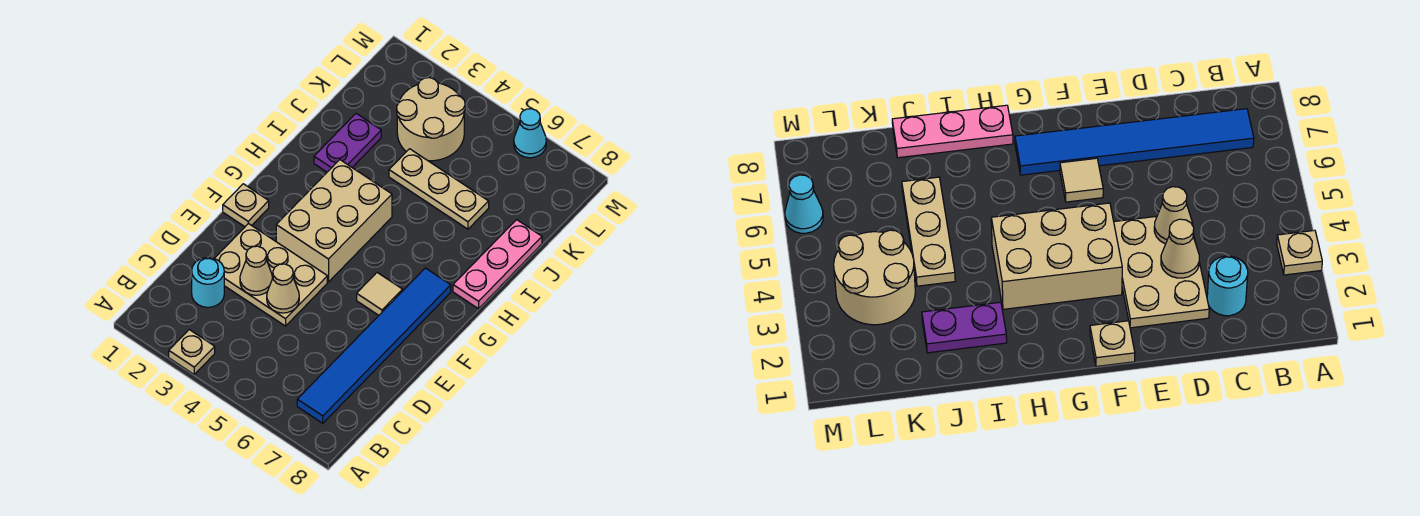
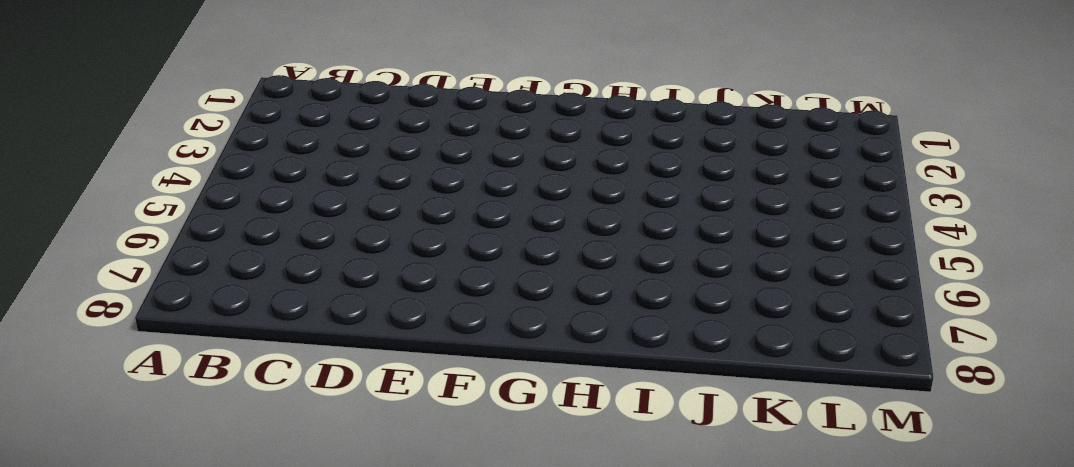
none -> tan 1x1 plate [169,330,215,374]
none -> blue 1x6 tile [297,268,451,423]
none -> cyan 1x1 round brick [192,257,224,307]

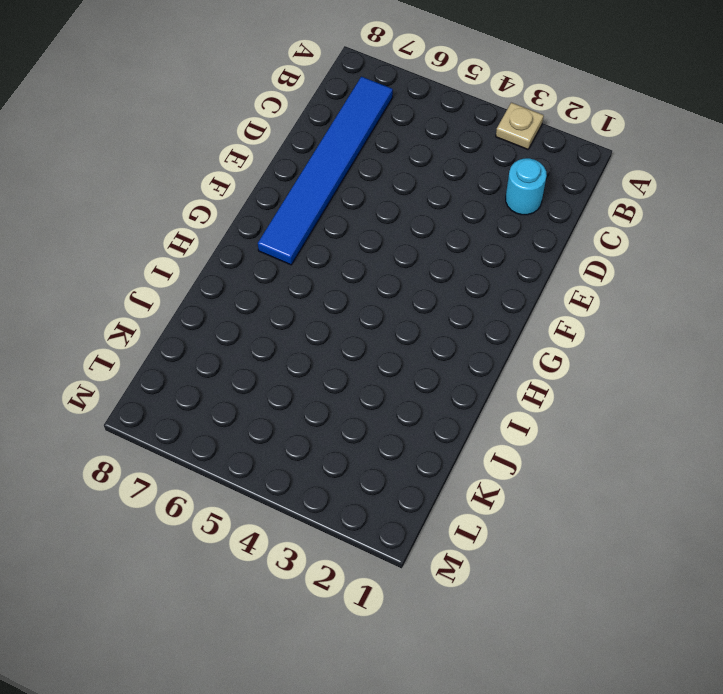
none -> tan 2x3 plate [214,223,327,326]
none -> tan 1x1 plate [223,184,269,227]
none -> tan 2x3 brick [276,160,392,282]

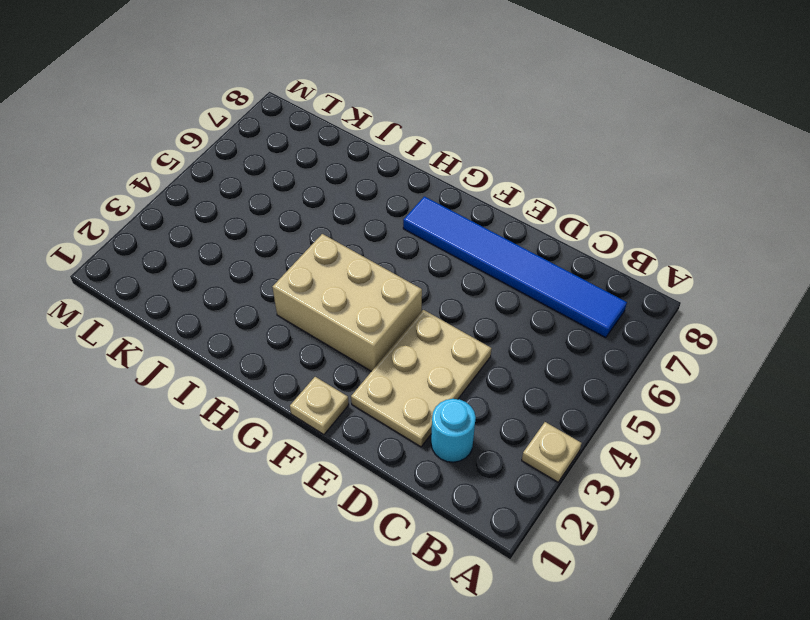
none -> tan 1x1 tile [357,273,403,315]
none -> pink 1x3 plate [453,220,542,309]
none -> purple 1x2 plate [314,113,381,172]

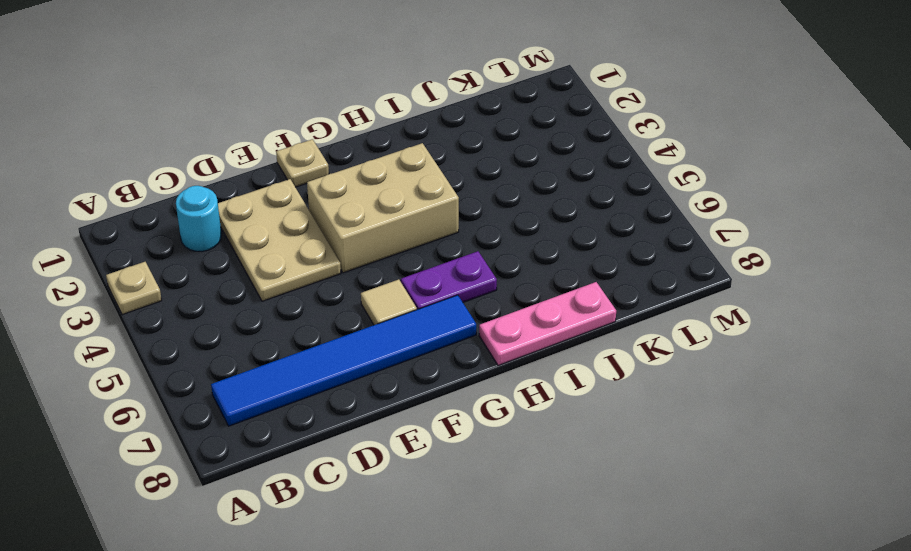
purple 1x2 plate [401,251,497,309] -> purple 1x2 plate moved to [314,113,381,172]
none -> tan 1x3 plate [389,149,489,229]
none -> tan 2x2 round brick [397,78,465,161]
none -> cyan 1x1 cone [514,109,546,158]

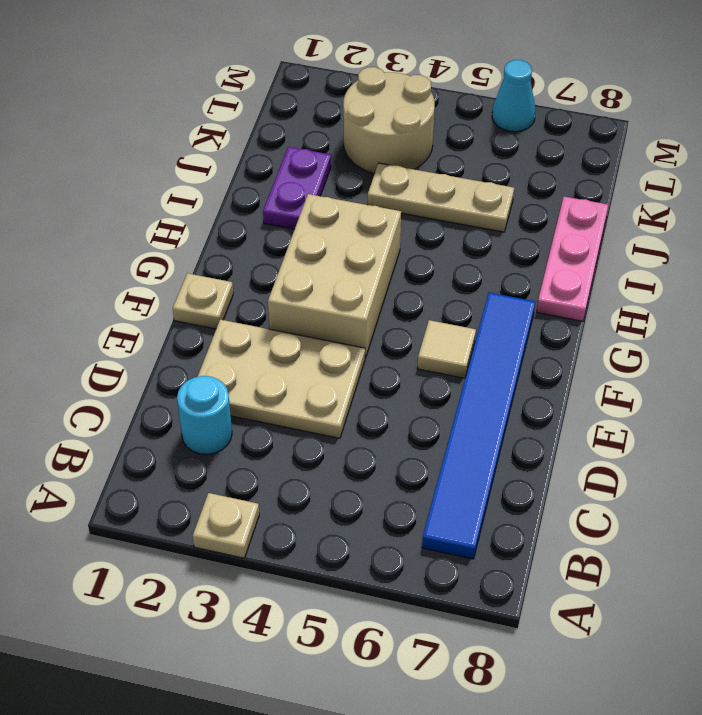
none -> tan 1x1 cone [240,246,273,295]
none -> tan 1x1 cone [267,264,299,313]

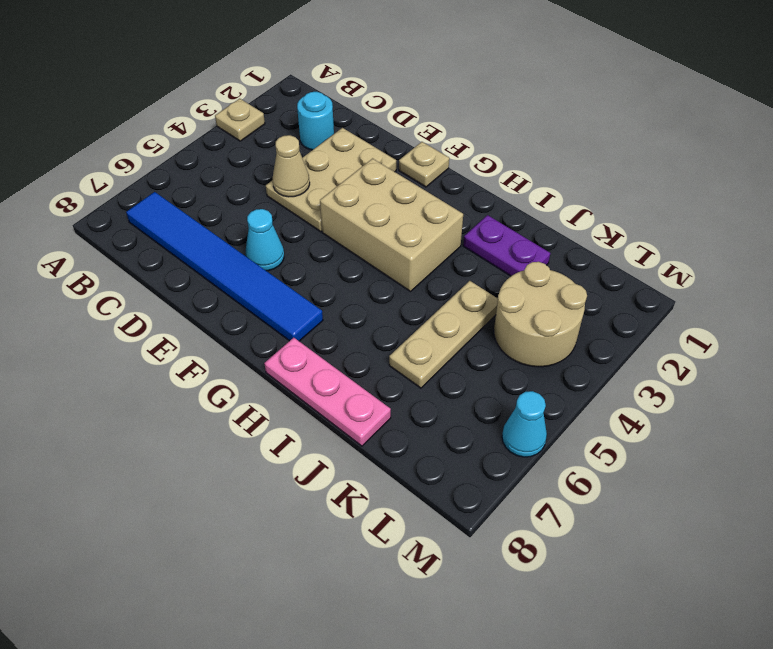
cyan 1x1 cone [245,209,284,271] -> none
none -> tan 1x1 tile [357,273,403,315]
none -> tan 1x1 cone [240,246,273,295]

